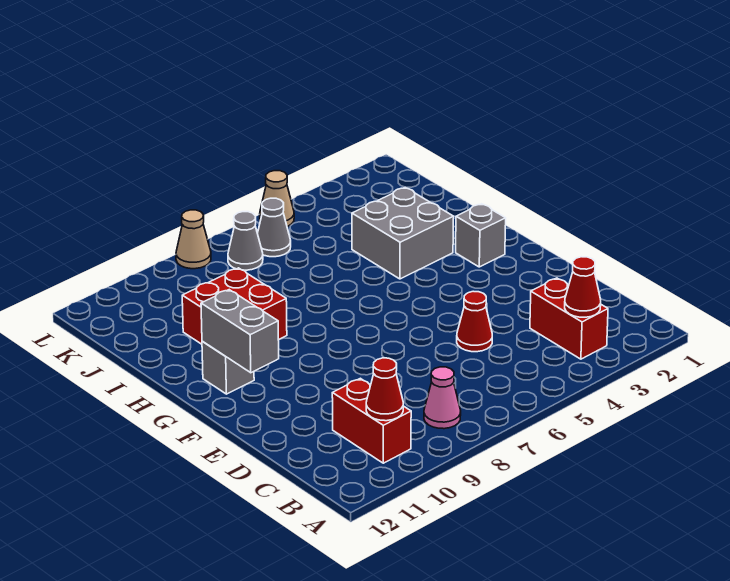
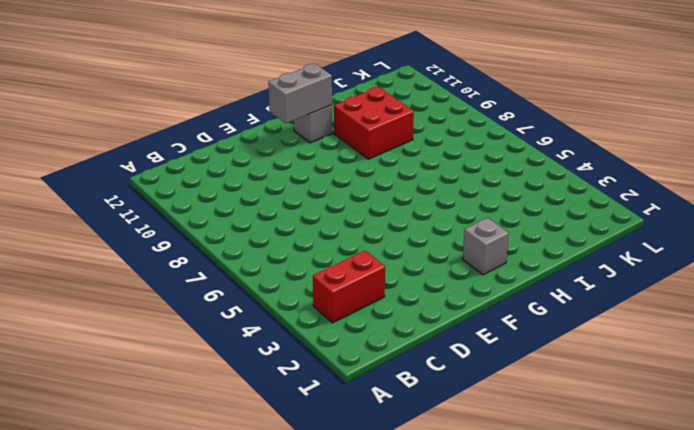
none -> pink 1x1 cone [424,367,461,429]
none -> red 1x2 brick [332,378,411,463]
none -> red 1x1 cone [457,291,492,352]

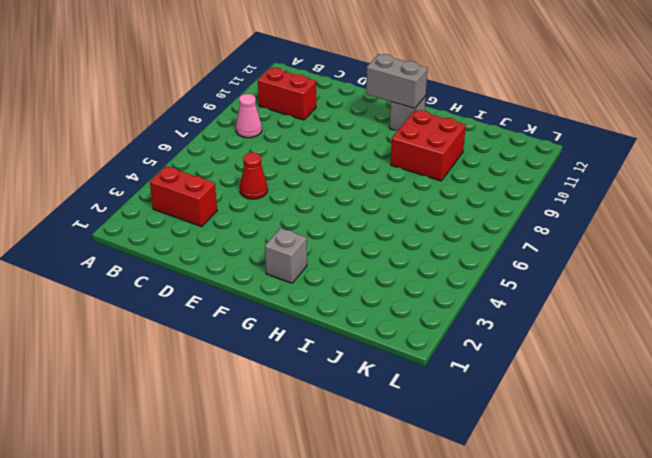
none -> grey 2x2 brick [352,187,454,279]
none -> grey 1x1 cone [258,198,291,257]
none -> grey 1x1 cone [228,212,263,270]

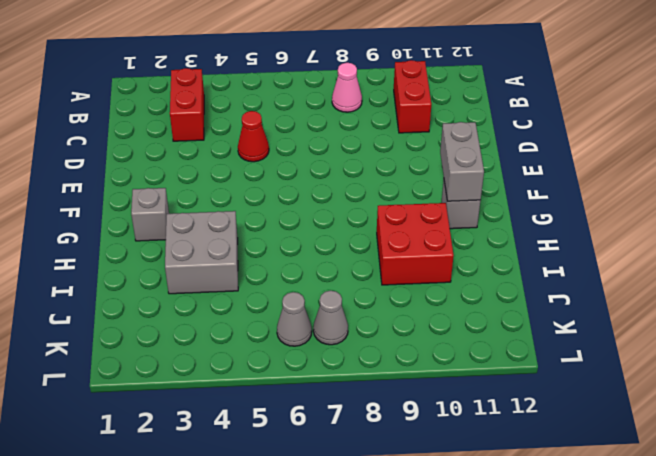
none -> tan 1x1 cone [260,171,294,226]
none -> tan 1x1 cone [176,210,211,269]
none -> red 1x1 cone [565,257,601,317]

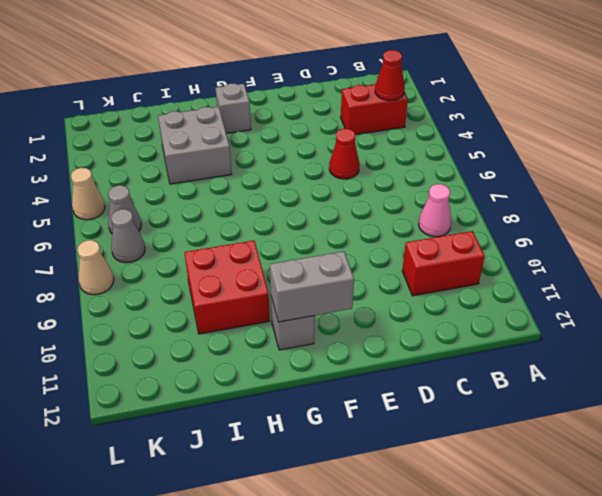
none -> red 1x1 cone [366,358,403,421]

